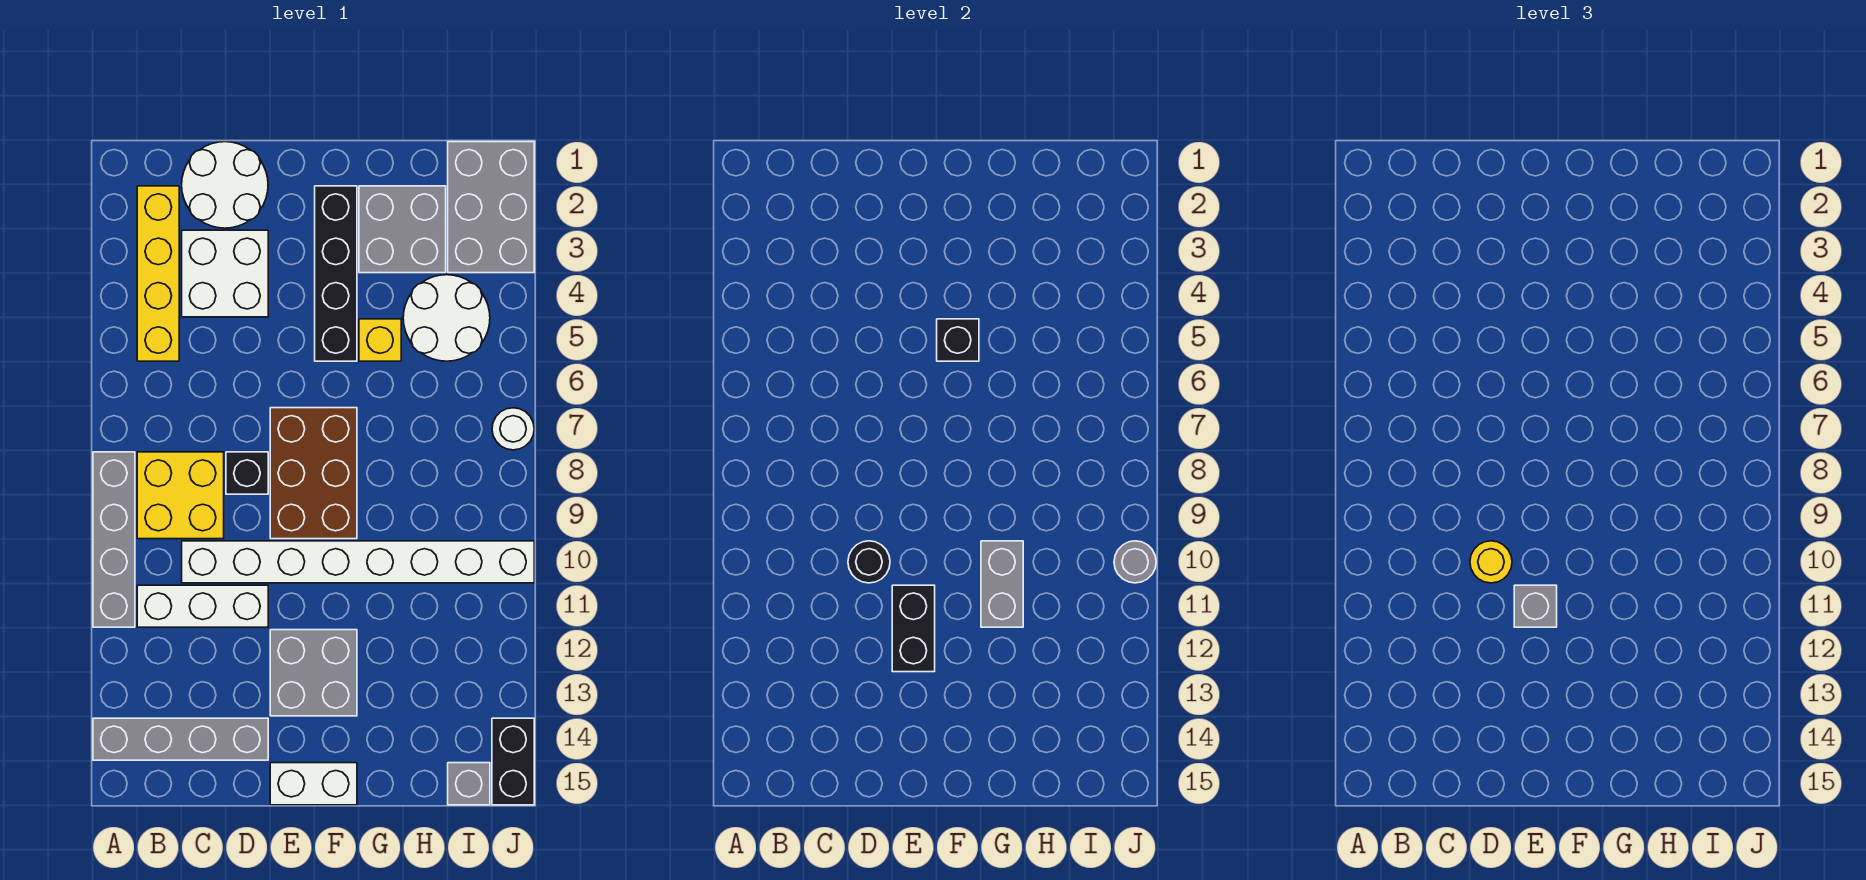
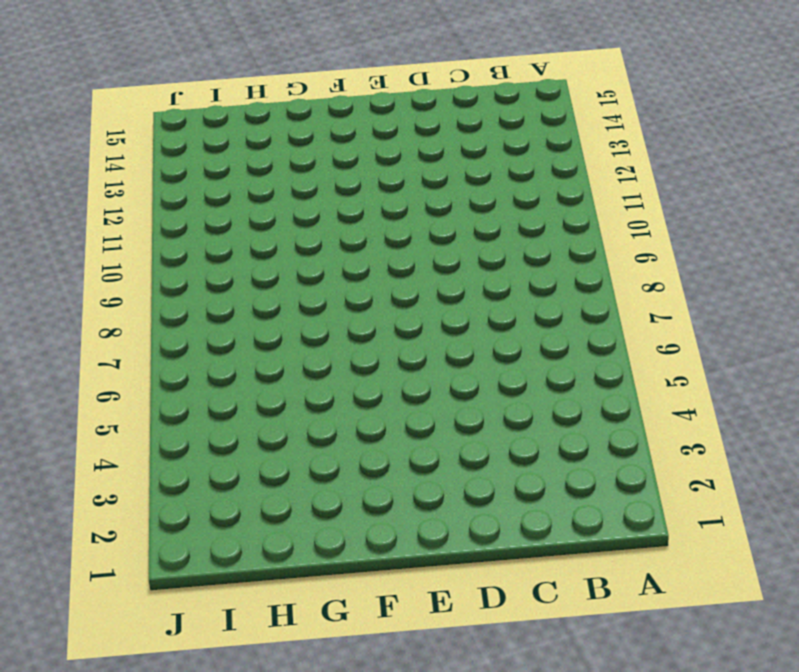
none -> grey 1x4 brick [93,452,135,627]
none -> grey 1x4 brick [93,718,268,760]
none -> yellow 1x4 brick [137,186,179,361]

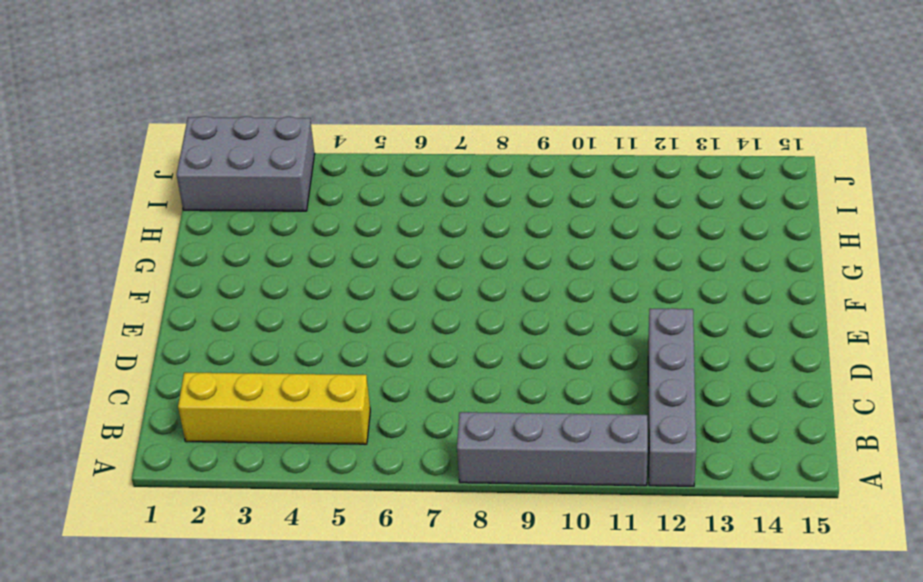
grey 1x4 brick [648,308,696,486] -> grey 1x4 brick moved to [93,718,268,760]
none -> yellow 2x2 brick [137,452,224,539]
none -> white 1x3 brick [137,585,268,627]
none -> white 2x2 round brick [182,142,268,228]

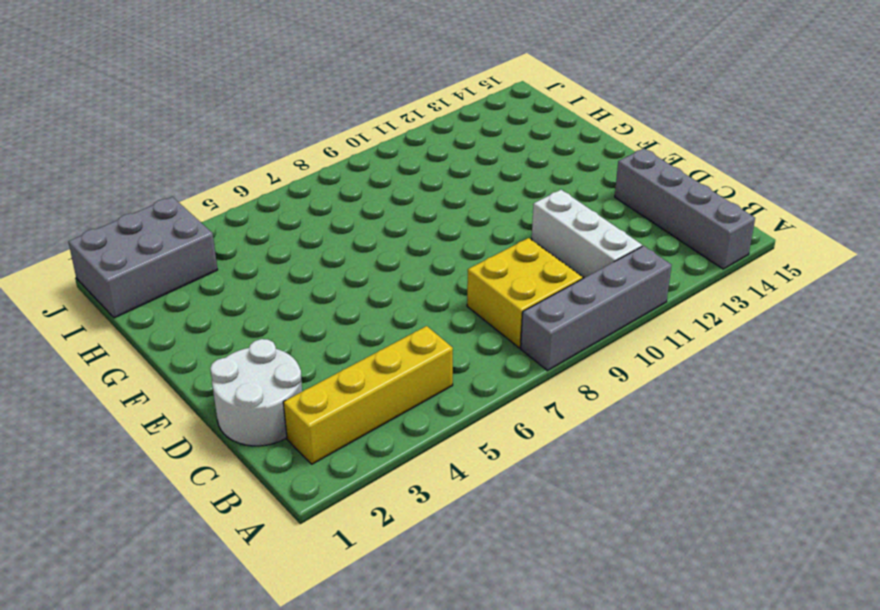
none -> white 2x2 brick [182,230,268,317]
none -> white 1x8 brick [182,541,534,583]
none -> black 1x1 brick [226,452,268,494]

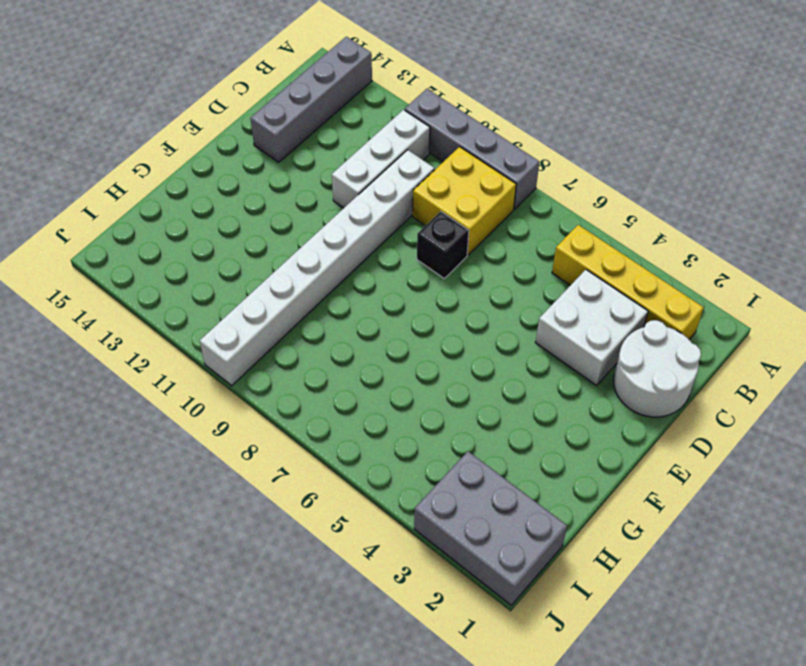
none -> brown 2x3 brick [270,408,357,539]
none -> grey 2x2 brick [270,630,357,716]
none -> white 1x2 brick [270,763,357,805]

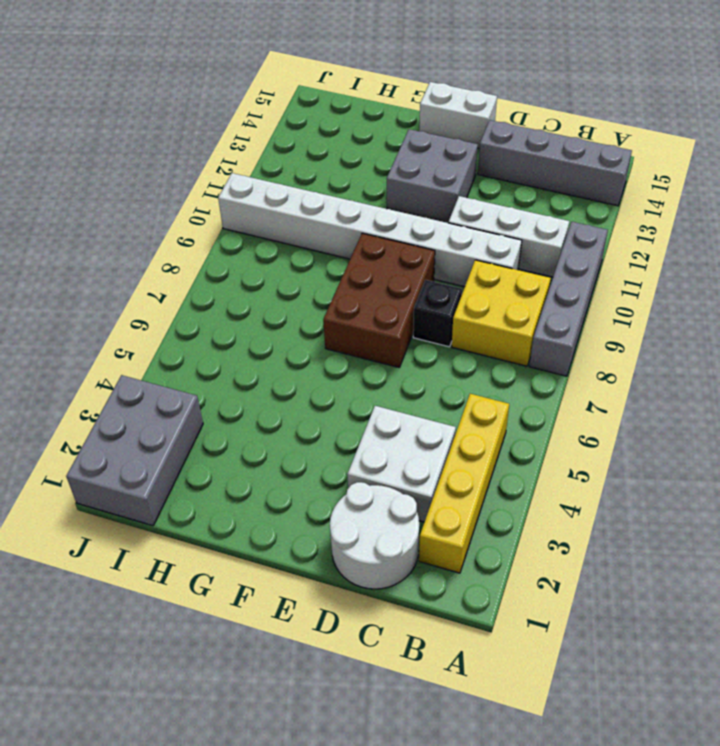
none -> black 1x4 brick [315,186,357,361]
none -> grey 2x2 brick [359,186,446,273]
none -> yellow 1x1 brick [359,319,401,361]

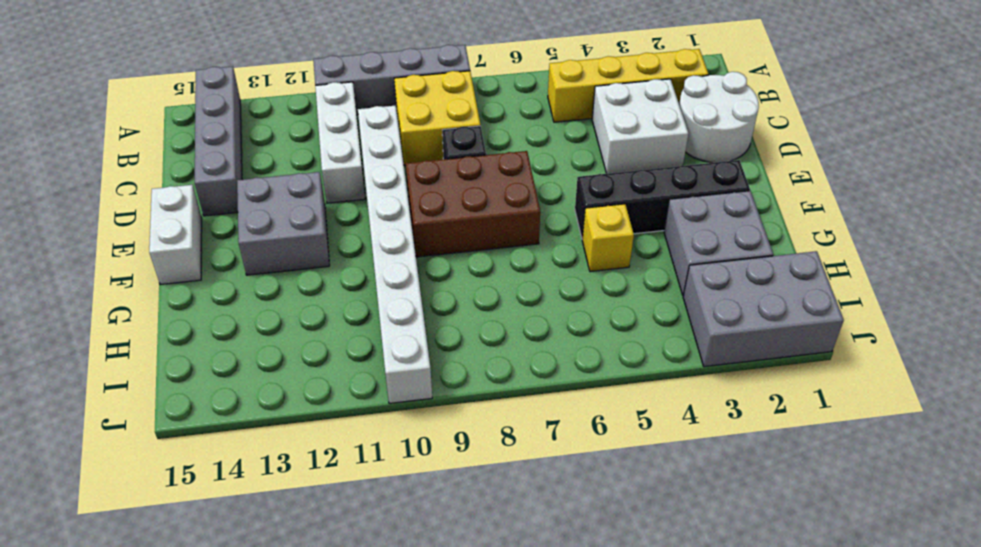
none -> white 2x2 round brick [403,275,490,361]
none -> grey 1x1 brick [448,763,490,805]
none -> white 1x1 round brick [492,408,534,450]

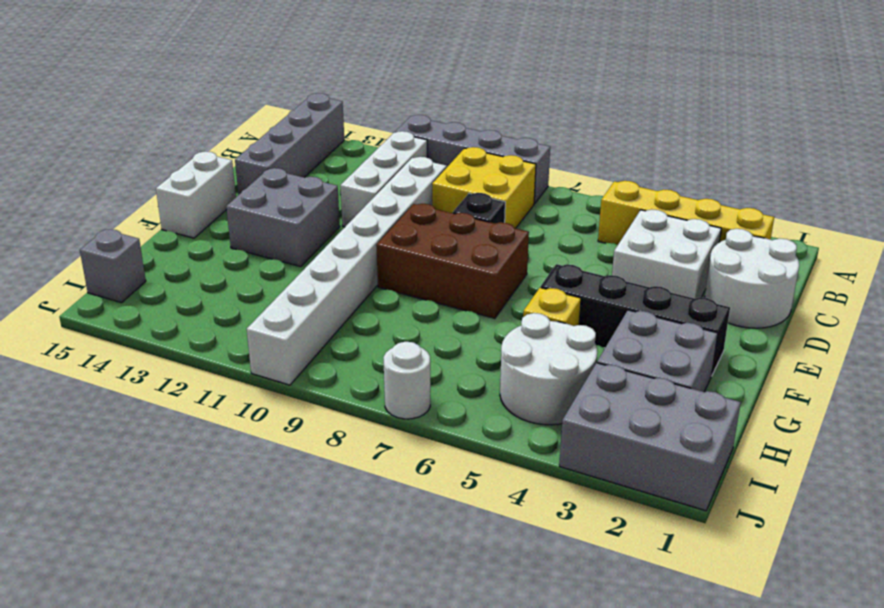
none -> black 1x2 brick [492,718,534,805]
none -> black 1x1 round brick [848,541,890,583]
none -> black 1x2 brick [892,585,935,672]

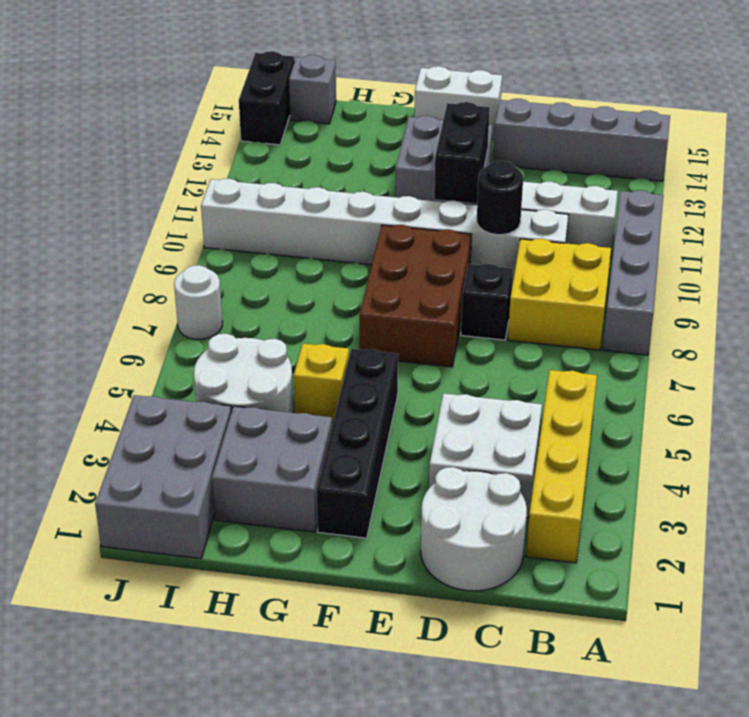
none -> black 1x1 brick [937,319,979,361]
none -> grey 1x2 brick [981,541,1023,627]
none -> grey 1x1 round brick [1114,541,1156,583]

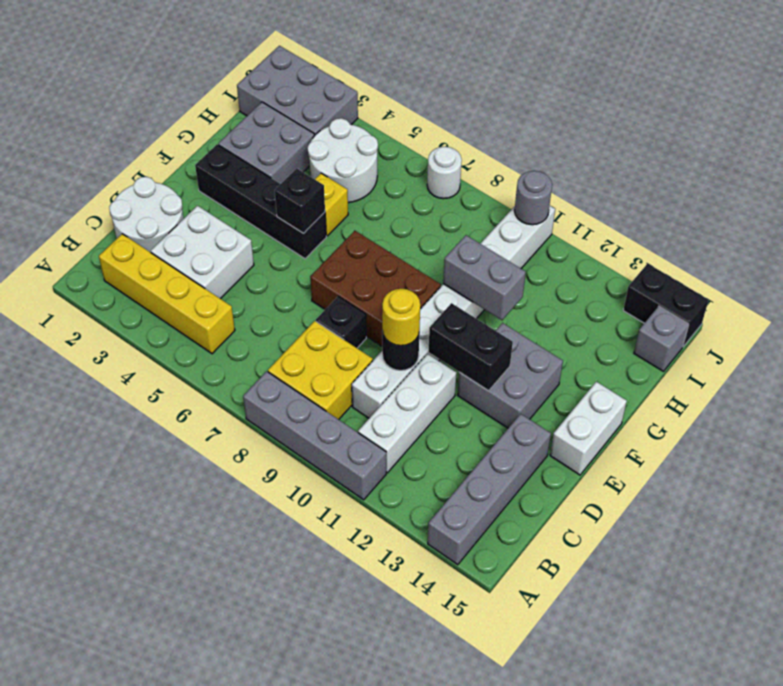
none -> grey 1x1 brick [1514,585,1557,627]

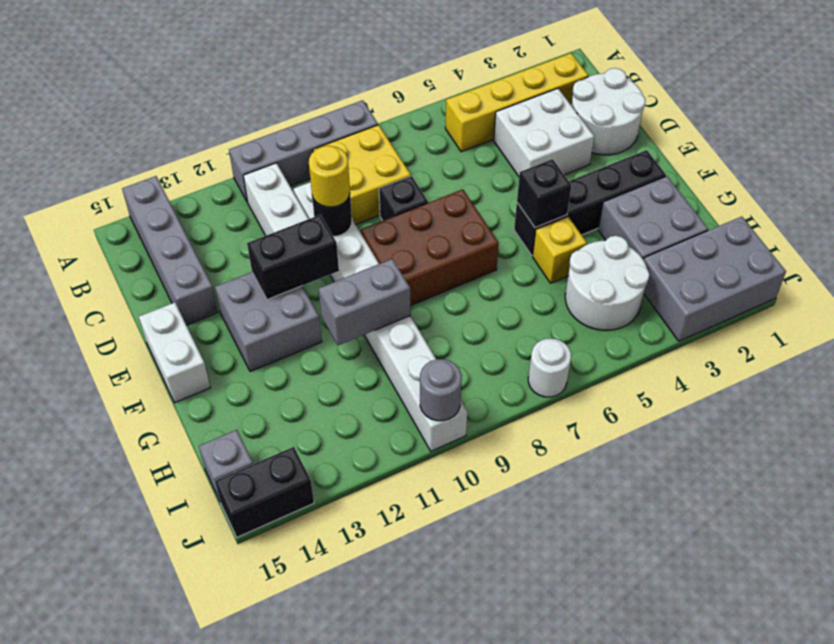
none -> grey 1x1 brick [1514,585,1557,627]

